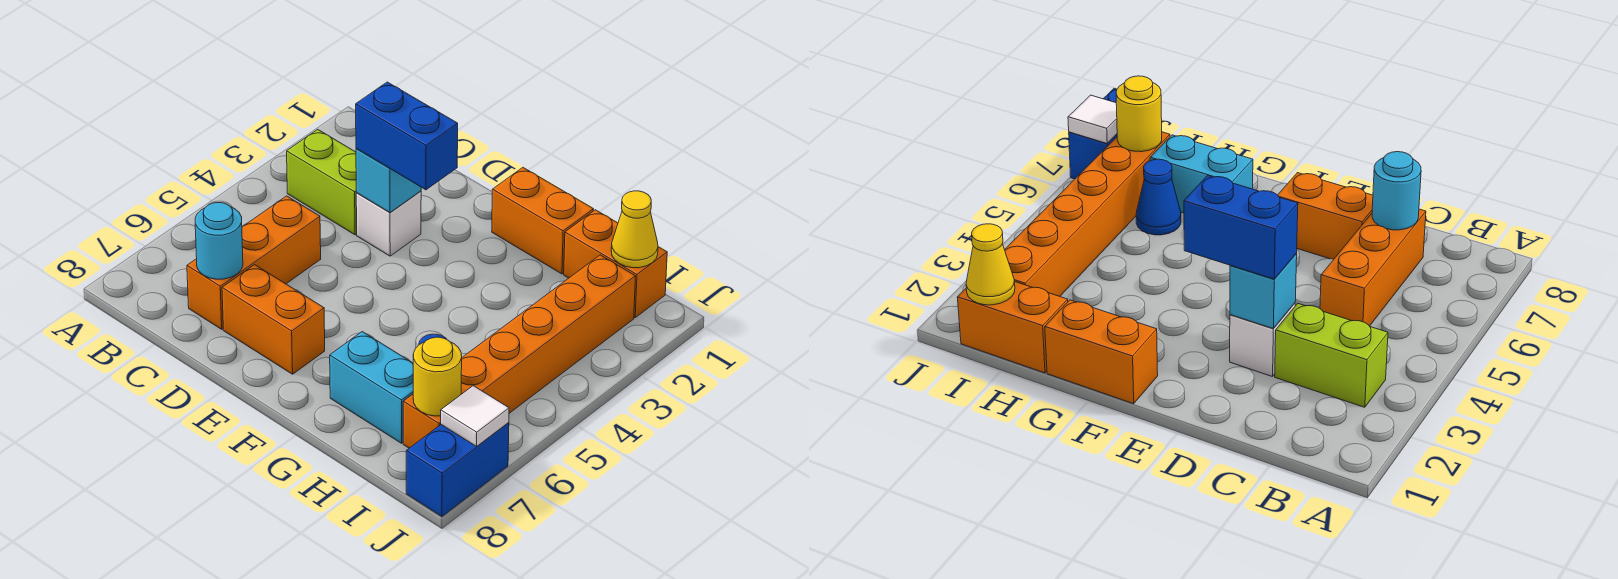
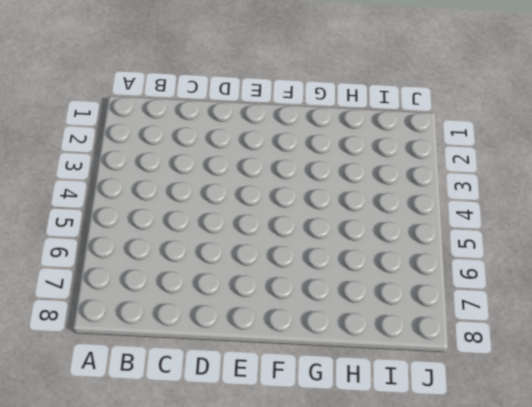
none -> lime 1x2 brick [287,129,357,235]
none -> orange 1x3 brick [187,196,321,329]
none -> white 1x1 brick [356,191,421,256]

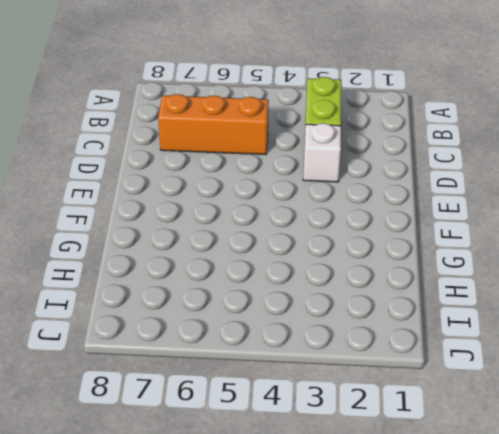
none -> orange 1x2 brick [222,265,325,374]
none -> orange 1x2 brick [492,168,594,274]
none -> cyan 1x2 brick [330,332,413,443]

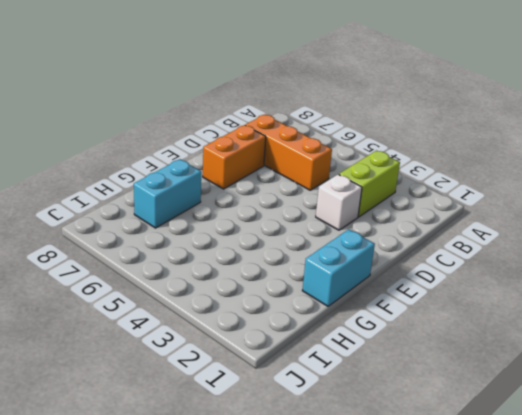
cyan 1x2 brick [302,229,375,306] -> orange 1x2 brick [492,168,594,274]
none -> orange 1x2 brick [564,210,667,318]
none -> blue 1x1 cone [1136,159,1181,235]
none -> orange 1x6 brick [403,255,636,448]

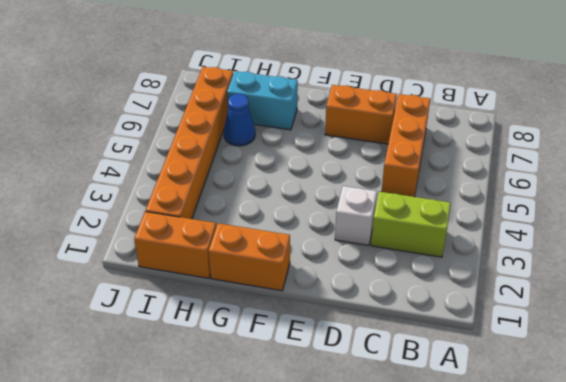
none -> blue 1x2 brick [406,423,509,517]
none -> cyan 1x1 round brick [195,203,243,279]
none -> cyan 1x1 brick [356,149,421,212]

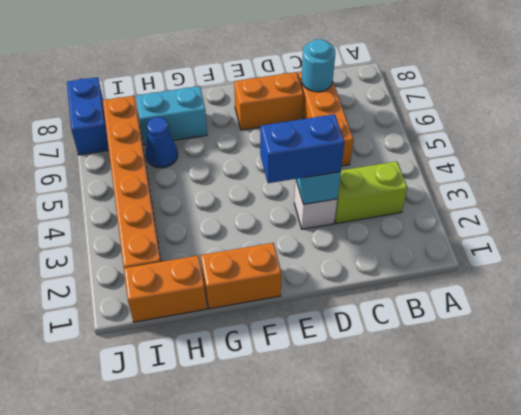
none -> yellow 1x1 cone [611,191,658,268]
none -> yellow 1x1 round brick [413,337,462,416]
none -> white 1x1 tile [441,386,509,446]

